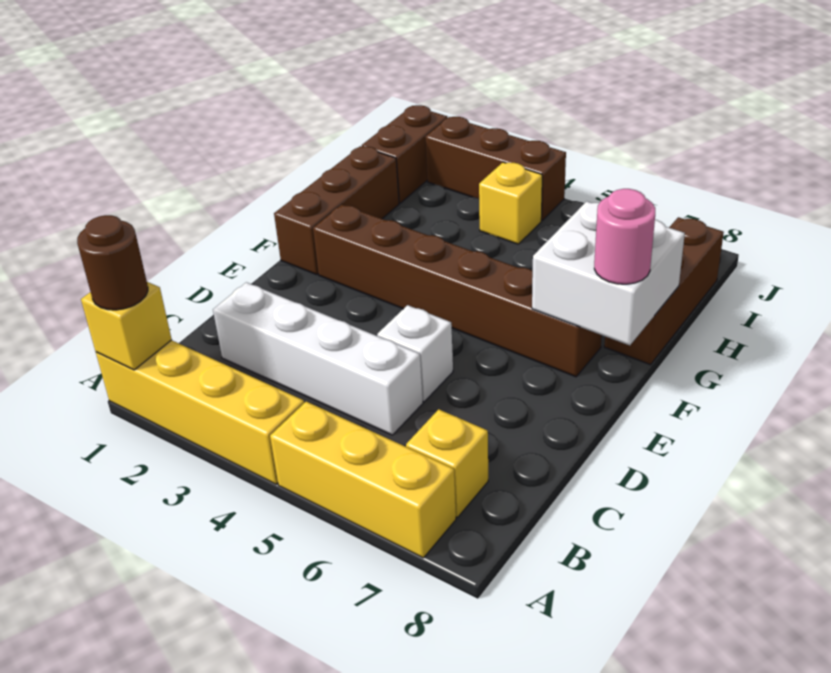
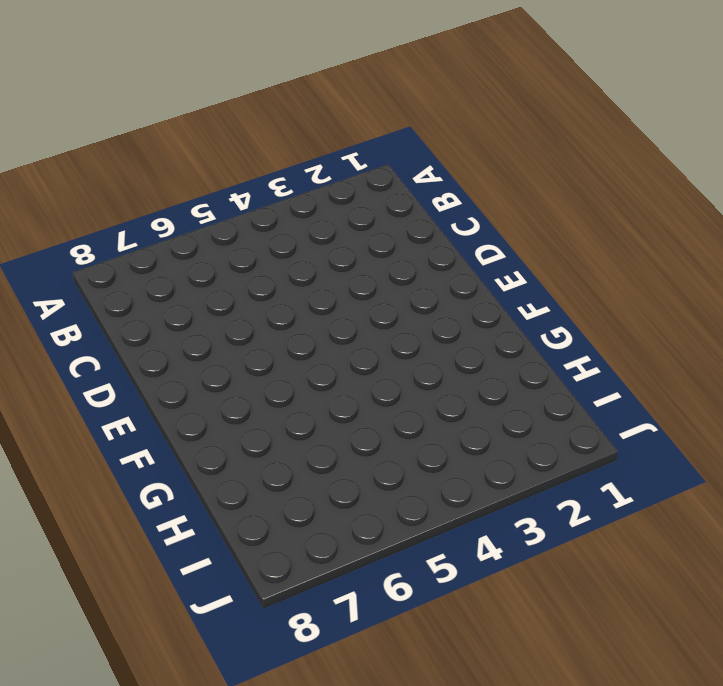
none -> yellow 1x4 brick [96,340,304,484]
none -> yellow 1x3 brick [270,402,456,558]
none -> yellow 1x1 brick [406,409,488,517]

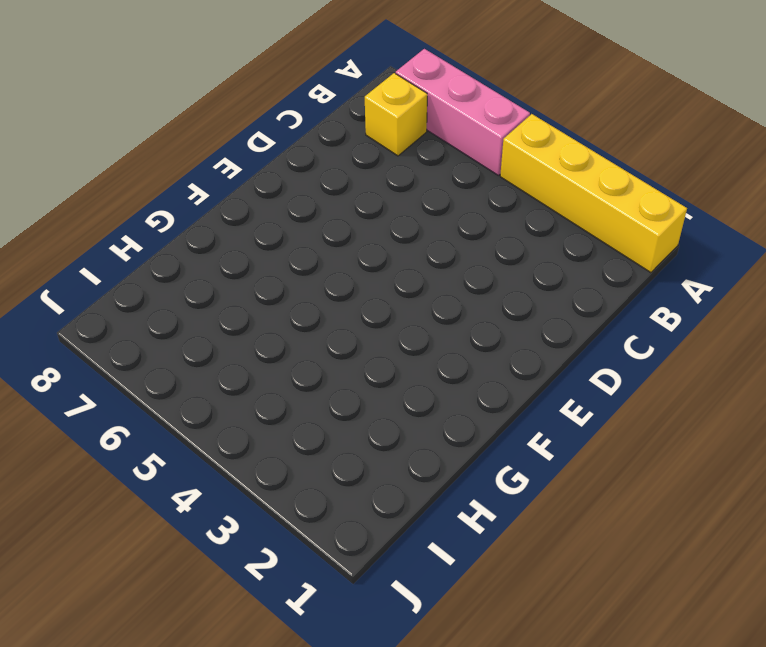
pink 1x3 brick [396,49,530,175] -> yellow 1x3 brick [270,402,456,558]
none -> white 1x4 brick [213,282,423,435]
none -> white 1x1 brick [377,305,453,402]
none -> brown 1x3 brick [274,146,399,275]

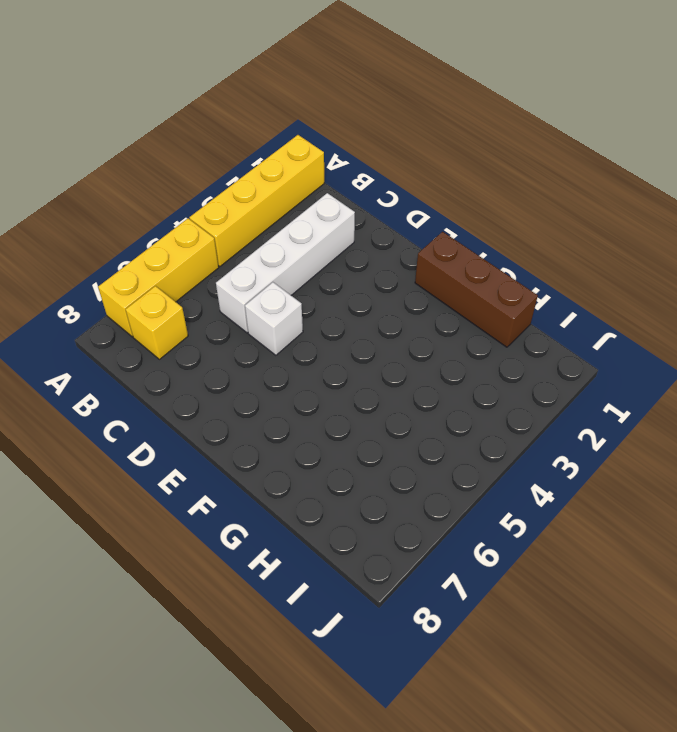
none -> brown 1x6 brick [313,205,602,377]
none -> brown 1x3 brick [604,217,724,365]
none -> brown 1x2 brick [362,105,448,203]

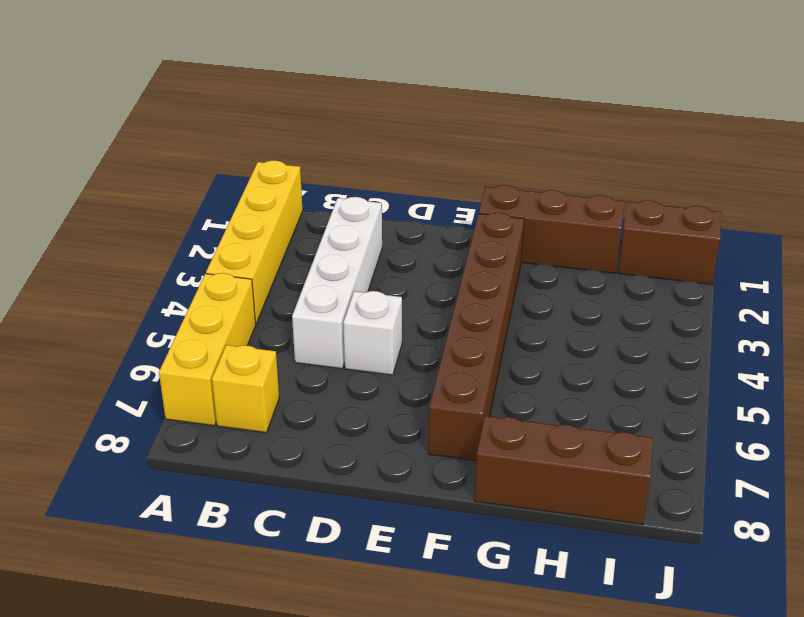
none -> yellow 1x1 brick [479,162,542,244]
none -> brown 1x3 brick [425,117,566,221]
none -> yellow 1x1 brick [81,282,172,370]

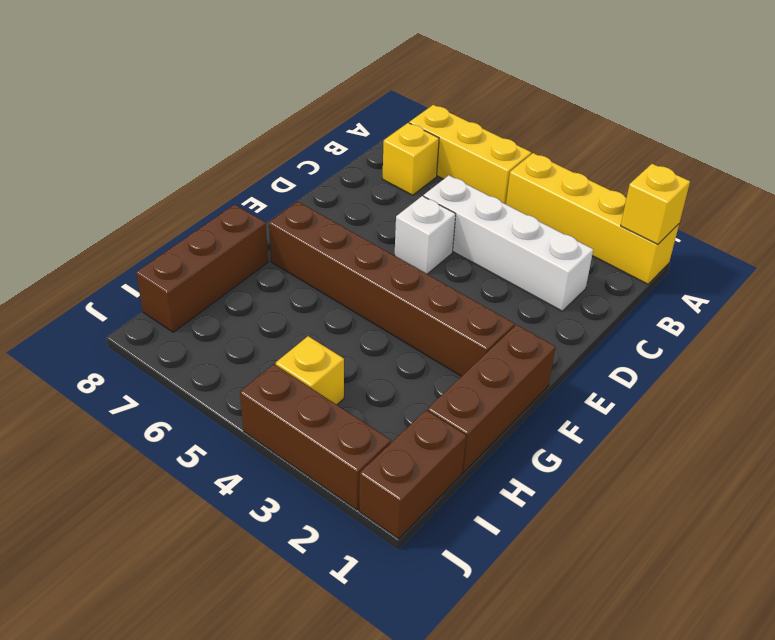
none -> white 2x2 brick [532,201,685,345]
none -> brown 1x1 round brick [77,215,148,310]
none -> pink 1x1 round brick [594,189,655,284]

